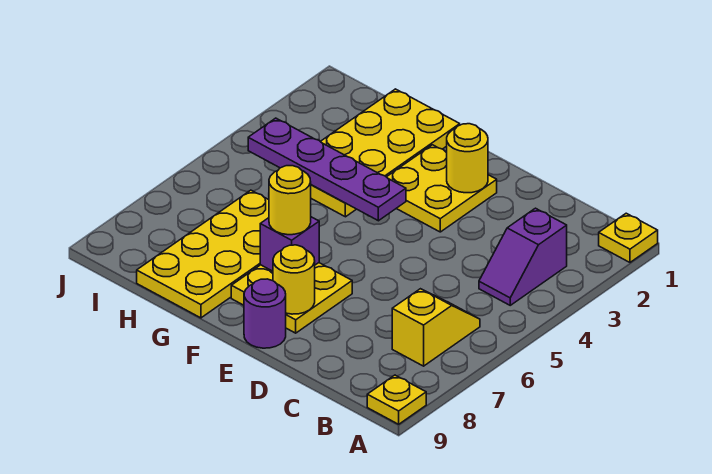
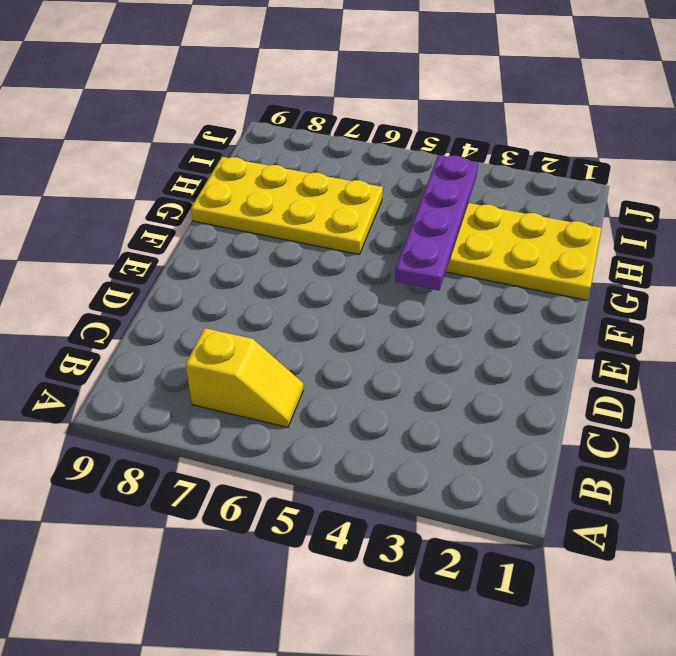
none -> yellow 1x1 plate [599,213,658,262]
none -> yellow 1x1 plate [367,375,426,424]
none -> purple 1x2 slope [479,208,567,305]

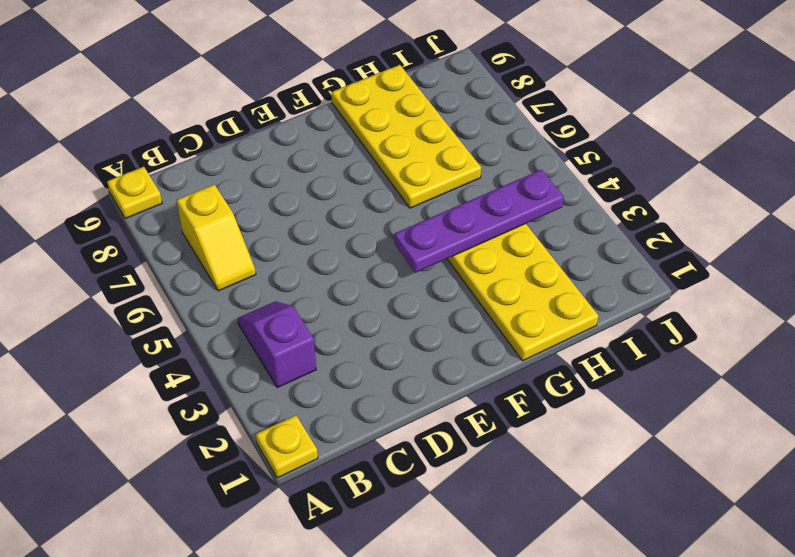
none -> yellow 2x2 plate [387,145,497,232]
none -> yellow 2x2 plate [231,263,352,333]
none -> purple 1x1 round brick [244,279,286,348]

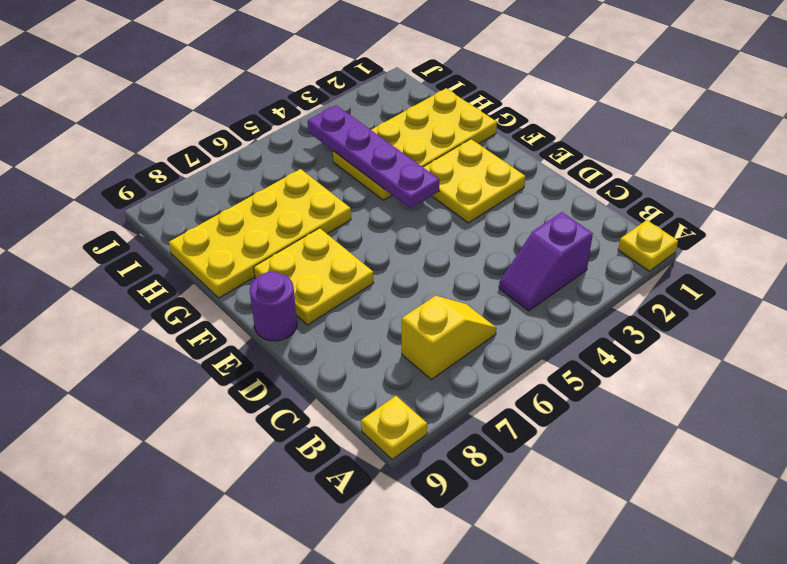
none -> yellow 1x1 round brick [446,124,488,193]
none -> yellow 1x1 round brick [273,245,315,314]
none -> purple 1x1 brick [260,217,319,271]

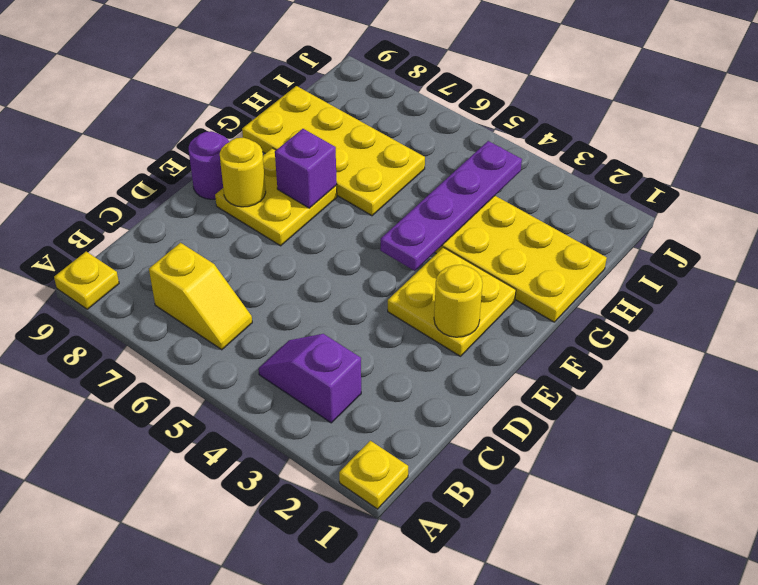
none -> yellow 1x1 round brick [269,166,311,235]

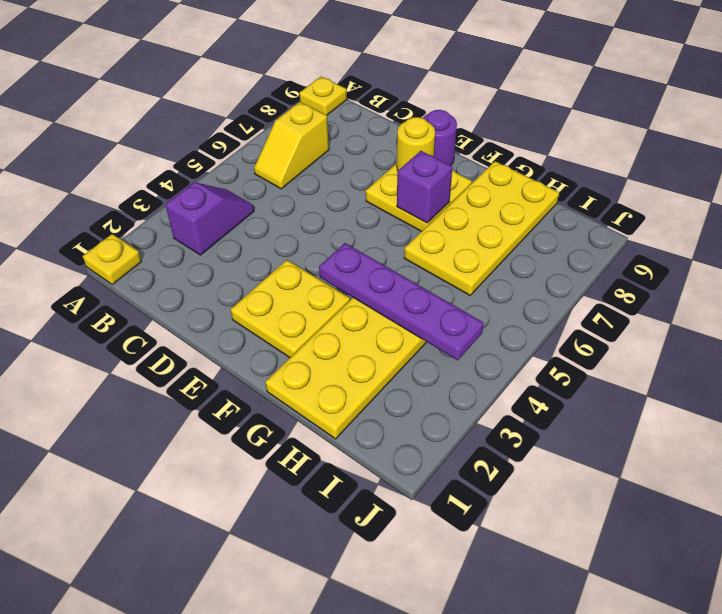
none -> yellow 1x1 round brick [446,124,488,193]
none -> yellow 1x1 round brick [269,166,311,235]

